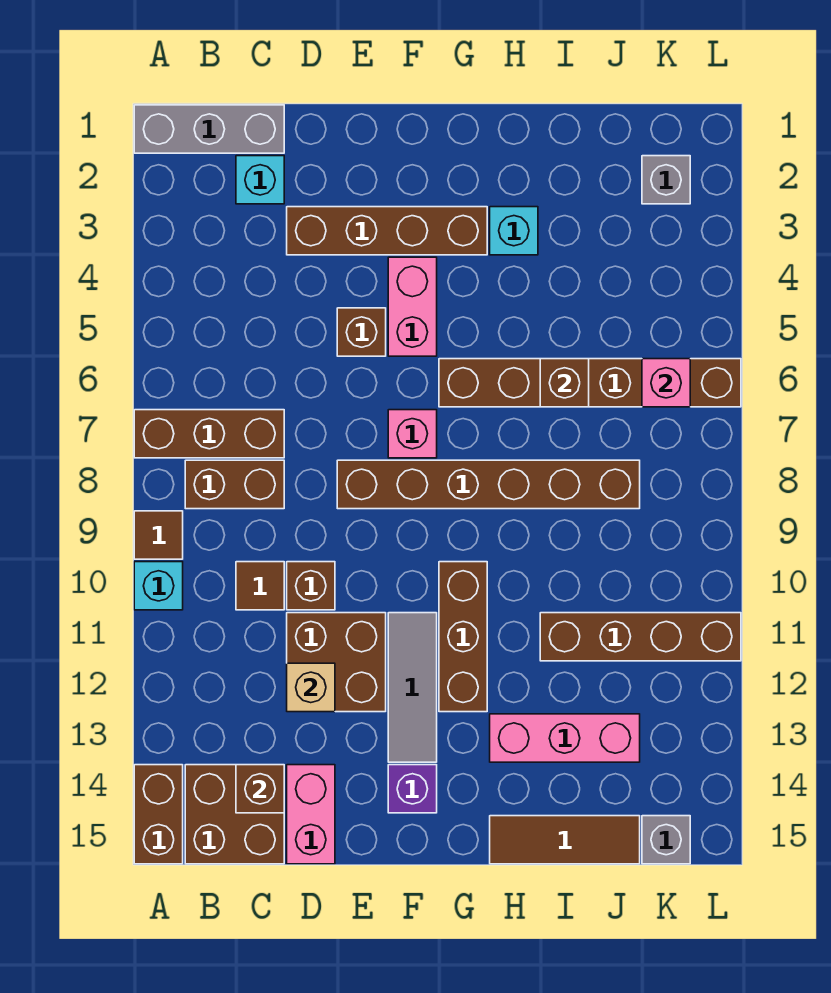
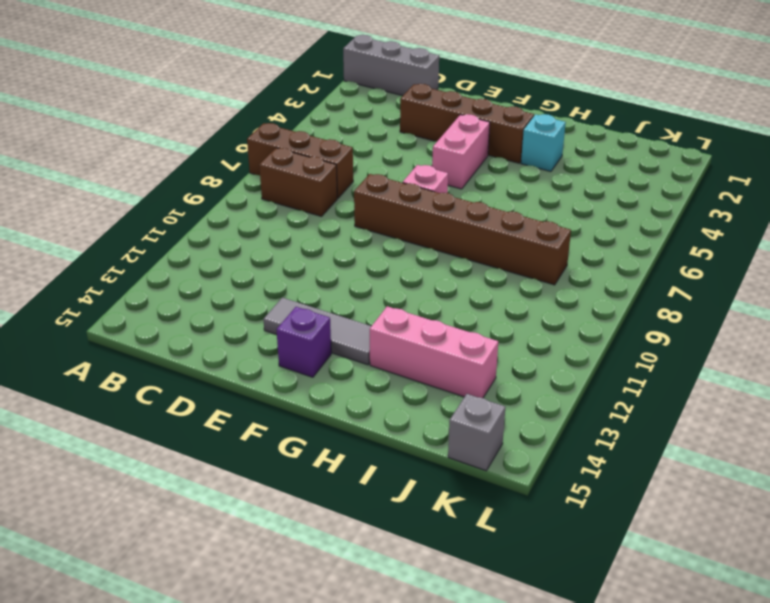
grey 1x3 tile [263,298,371,365] -> grey 1x3 tile turned to [388,613,437,762]
none -> brown 1x1 tile [134,511,183,559]
none -> cyan 1x1 brick [134,562,183,610]
none -> brown 1x2 brick [134,765,183,864]
none -> brown 2x2 brick [185,765,284,864]

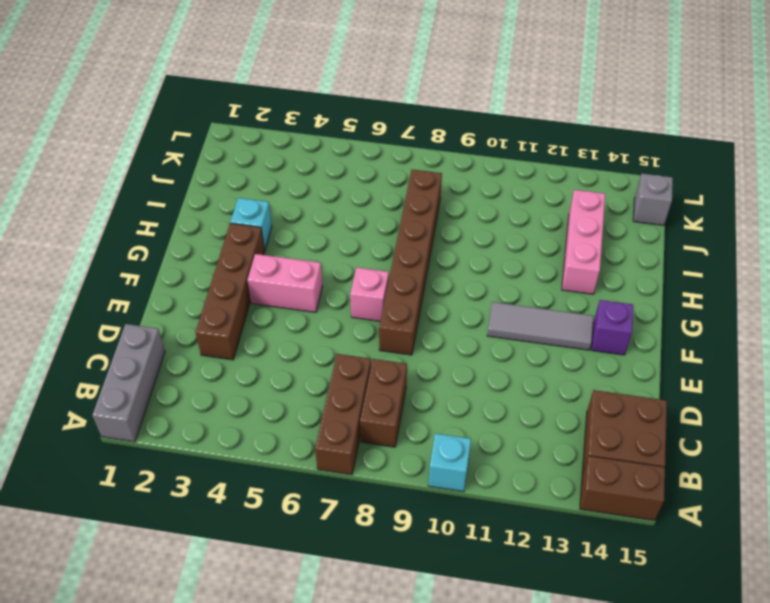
none -> brown 1x1 tile [134,511,183,559]
none -> cyan 1x1 brick [236,156,284,204]
none -> brown 1x1 tile [236,562,284,610]
none -> brown 1x1 brick [287,562,335,610]

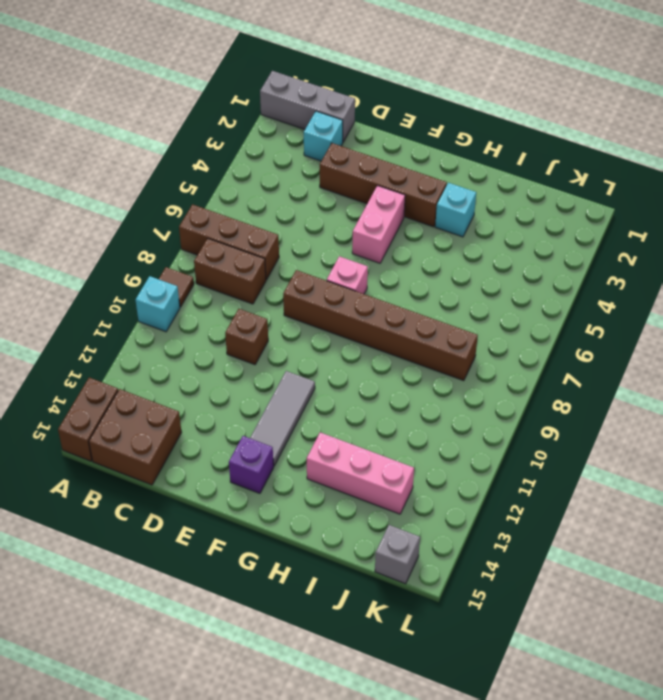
none -> brown 1x1 tile [236,562,284,610]
none -> brown 2x2 brick [287,613,386,712]
none -> pink 1x2 brick [287,765,335,864]
none -> brown 1x1 brick [337,308,386,356]

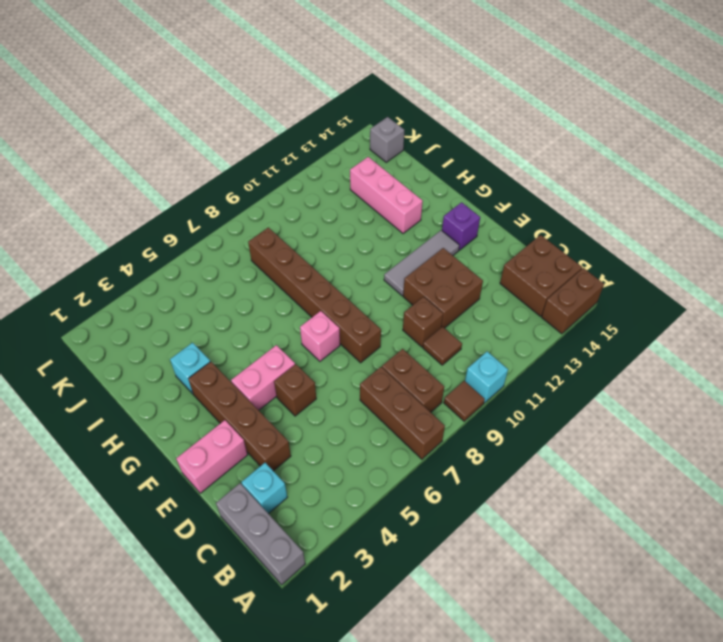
pink 1x2 brick [176,420,248,493] -> pink 1x2 brick moved to [287,765,335,864]
none -> brown 1x6 brick [439,359,741,407]
none -> brown 1x3 brick [439,562,487,712]
none -> brown 1x3 tile [490,816,640,864]
none -> brown 1x4 brick [540,613,741,661]

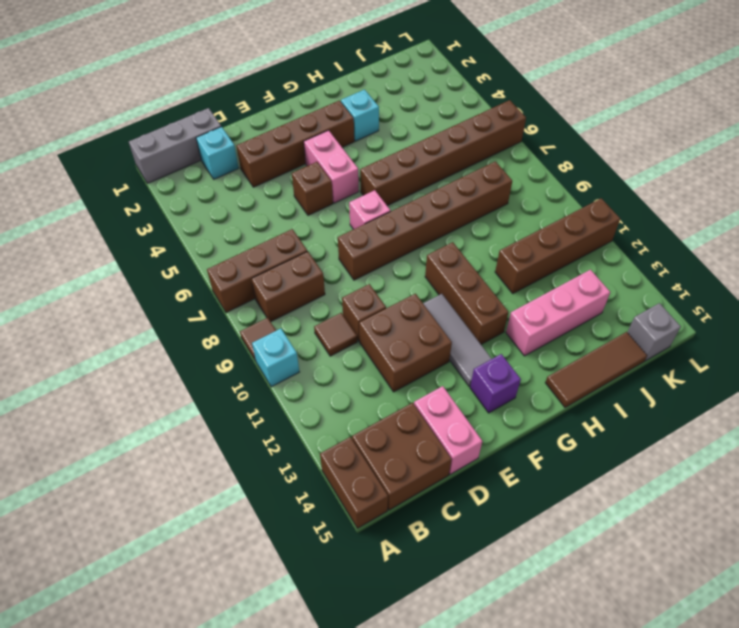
none -> grey 1x1 brick [642,156,690,204]
none -> brown 1x1 brick [236,765,284,813]
none -> tan 1x1 brick [287,663,335,712]
none -> brown 1x1 brick [540,359,589,407]

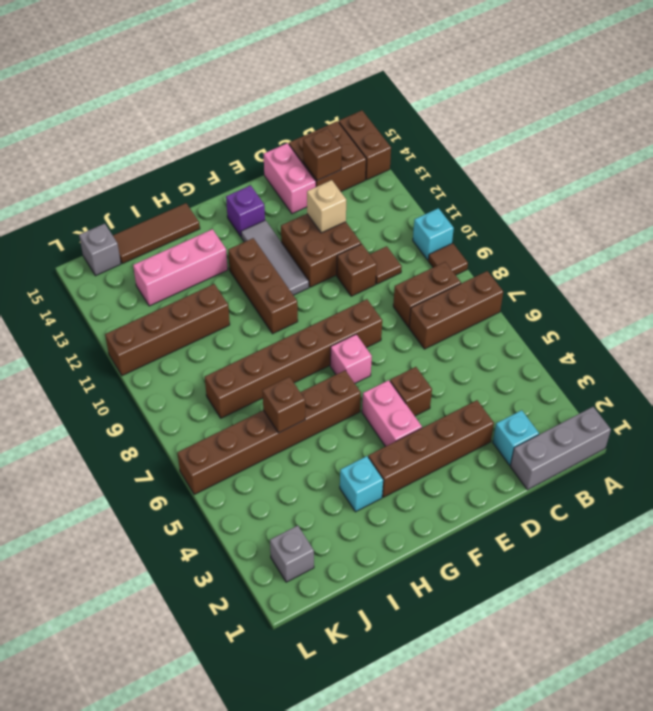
none -> pink 1x1 brick [642,359,690,407]

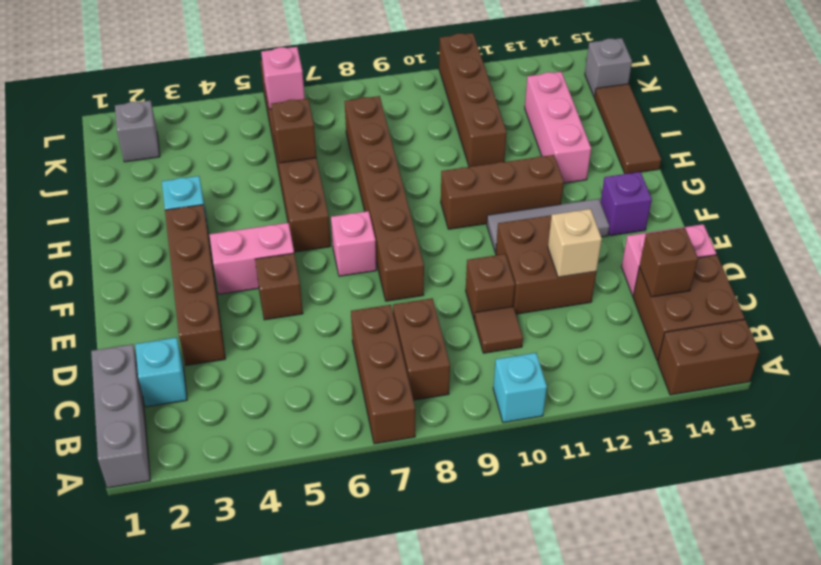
none -> brown 1x1 tile [134,511,183,559]

